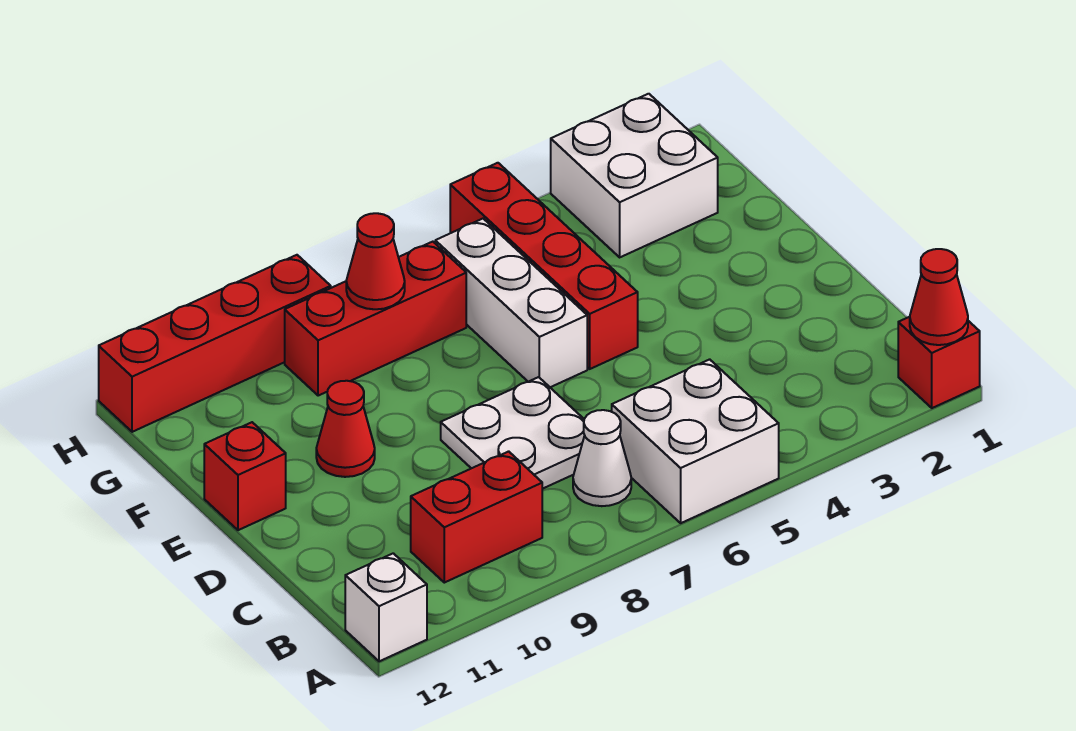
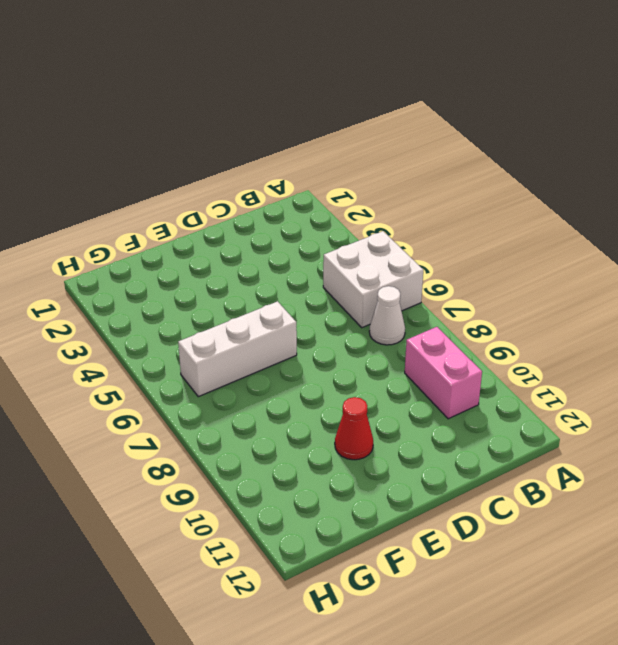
pink 1x2 brick [405,327,482,419] -> red 1x2 brick [411,451,542,583]
none -> red 1x1 brick [898,317,980,408]
none -> white 1x1 brick [345,553,427,661]
none -> white 2x2 plate [441,377,585,489]

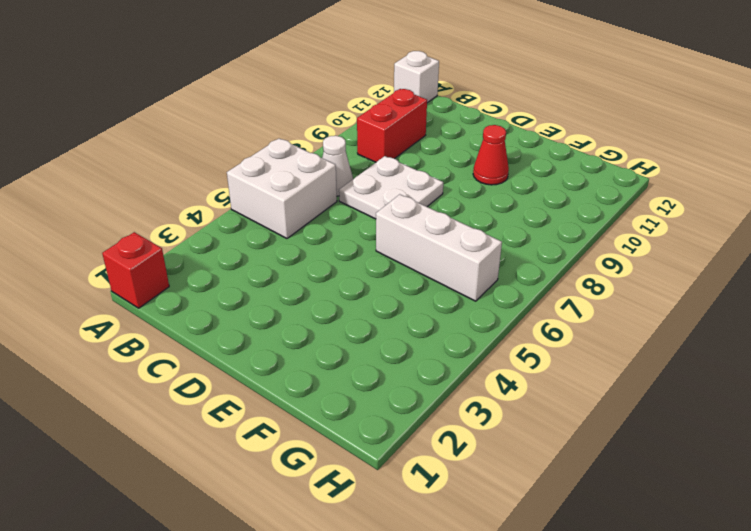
none -> red 1x4 brick [450,163,638,369]
none -> red 1x1 brick [204,422,286,530]
none -> white 2x2 brick [551,94,718,257]

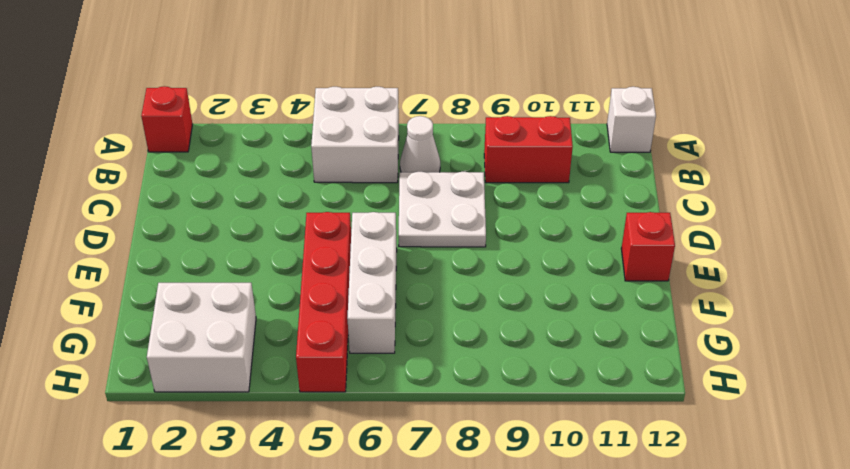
none -> red 1x1 cone [316,381,375,477]
none -> red 1x3 brick [285,242,466,396]
none -> red 1x4 brick [99,255,331,432]

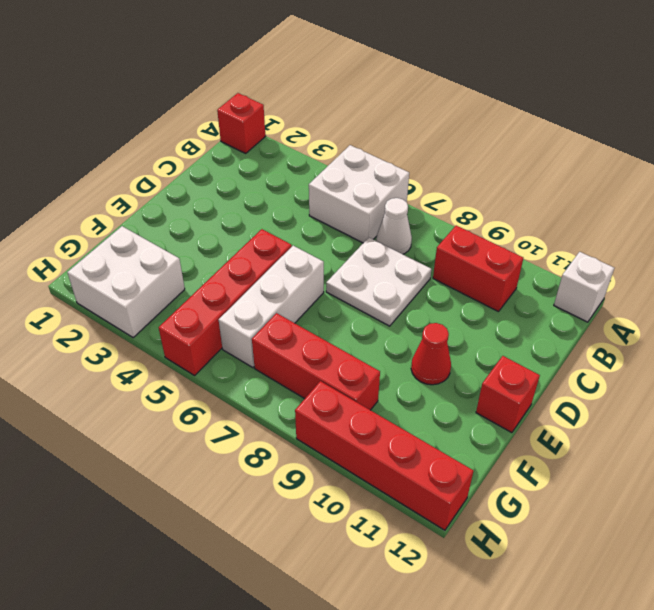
none -> red 1x1 cone [910,249,968,345]
none -> red 1x1 cone [346,213,405,309]

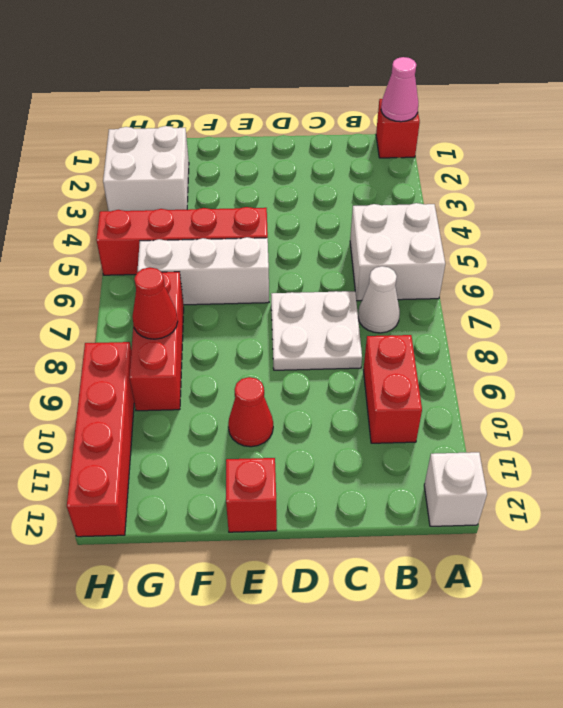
pink 1x1 cone [381,57,418,122] -> red 1x1 cone [910,249,968,345]

